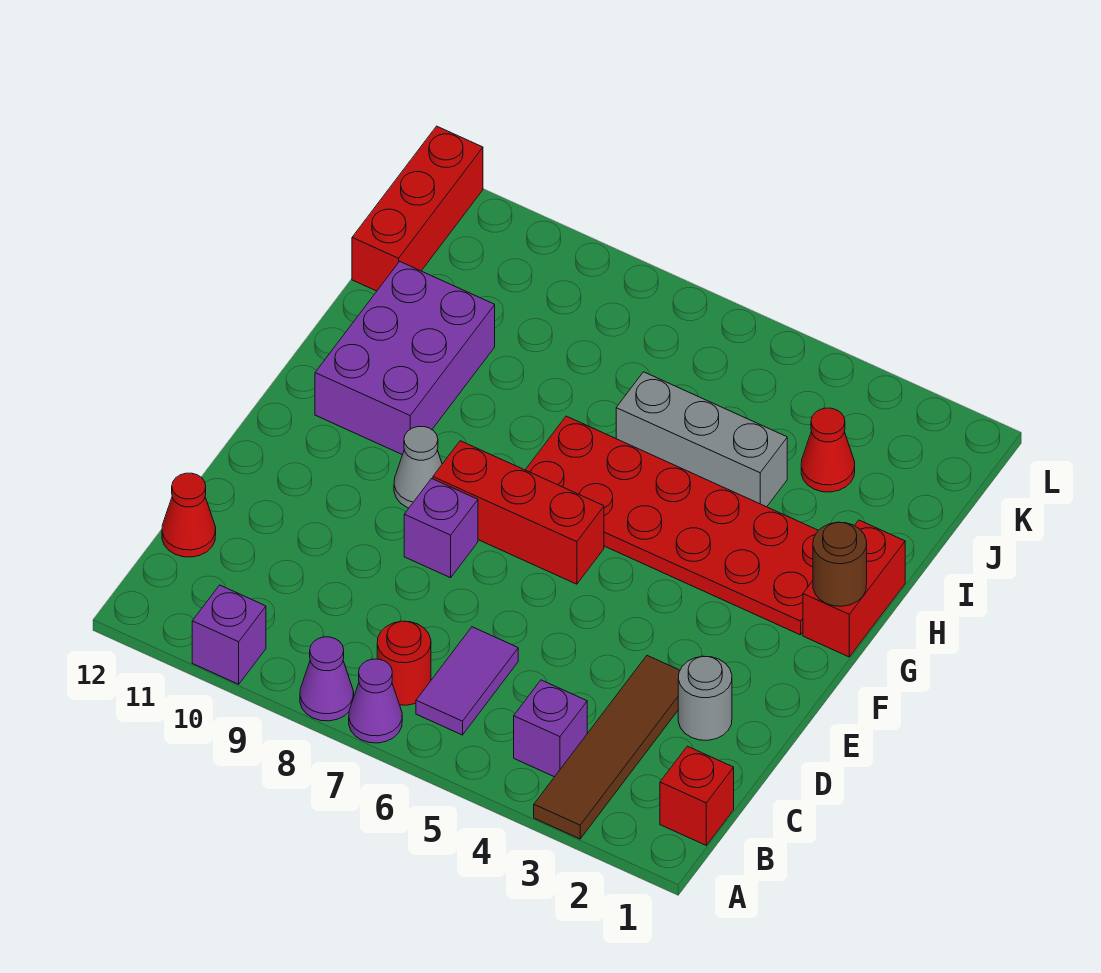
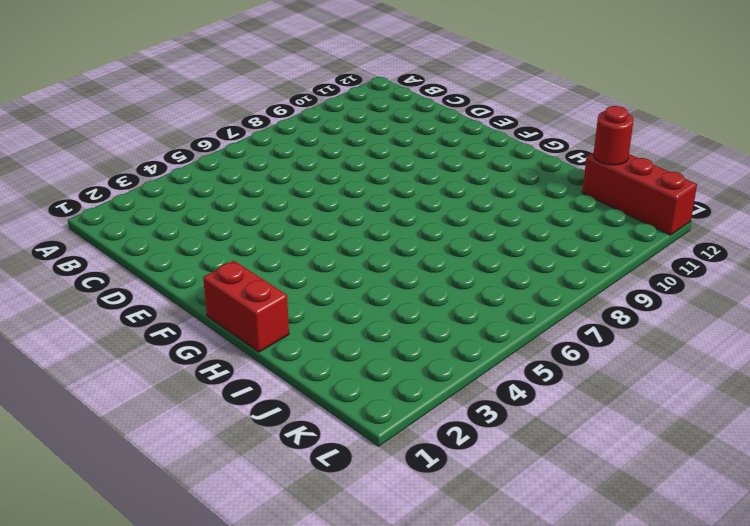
red 1x1 round brick [594,106,634,165] -> red 1x1 round brick moved to [377,621,431,705]
none -> brown 1x4 tile [534,656,680,839]
none -> purple 1x1 cone [349,659,402,743]
none -> purple 1x1 cone [300,637,354,721]

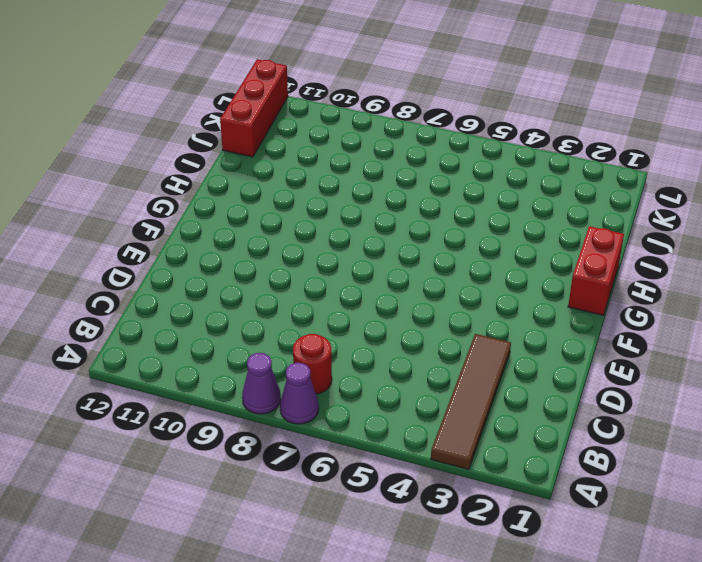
none -> purple 1x1 brick [192,585,266,684]
none -> red 1x1 brick [660,746,734,845]
none -> purple 1x1 brick [514,680,587,777]

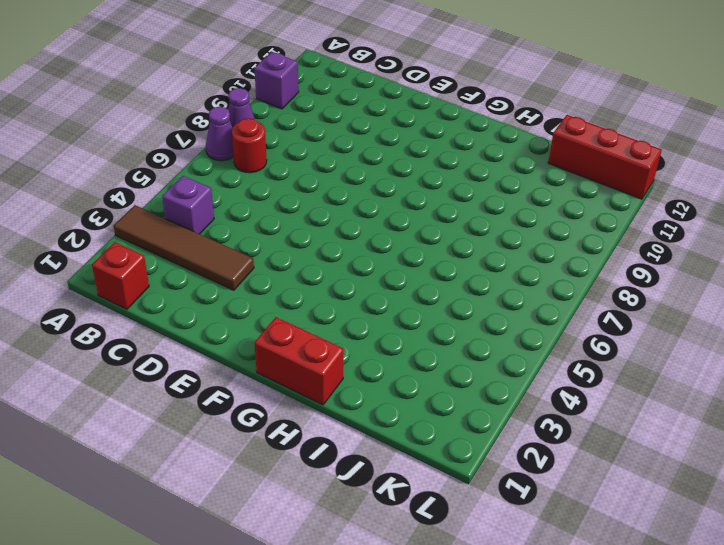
none -> purple 1x2 tile [416,627,518,735]
none -> red 1x1 cone [162,473,216,557]
none -> grey 1x1 round brick [678,656,732,740]

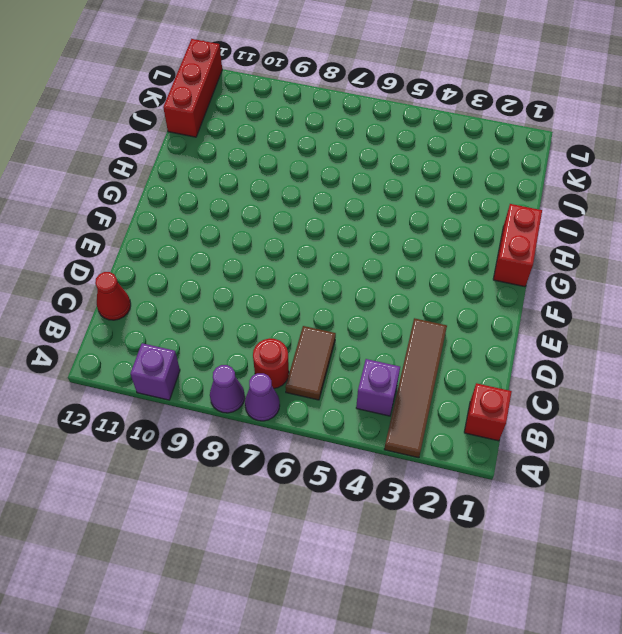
brown 1x2 tile [285,326,336,400] -> purple 1x2 tile [416,627,518,735]
none -> grey 1x1 round brick [678,656,732,740]
none -> purple 1x1 brick [404,479,478,578]
none -> red 1x3 brick [433,441,604,584]

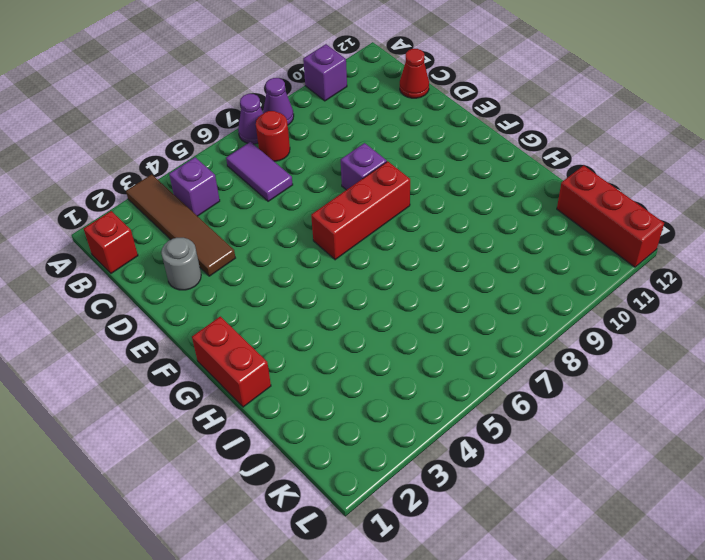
none -> grey 1x1 cone [394,427,442,508]
none -> red 2x6 plate [526,416,819,635]
none -> purple 2x3 brick [315,261,495,455]

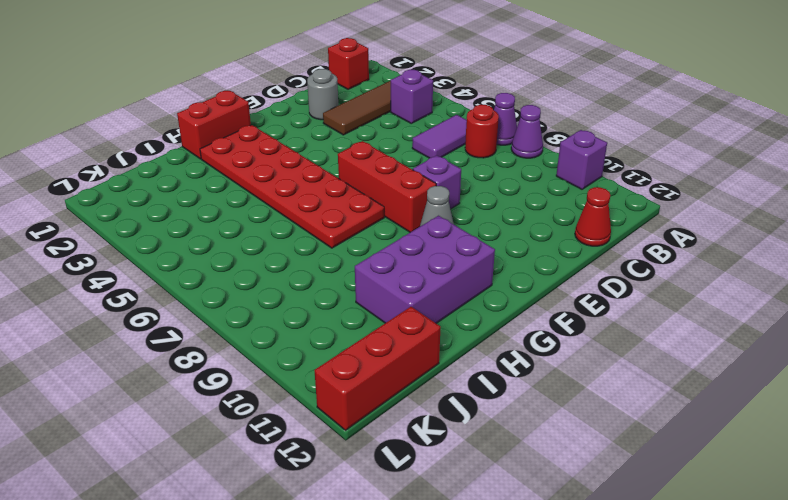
none -> grey 1x3 brick [616,372,787,507]
none -> red 1x1 cone [801,408,855,492]
none -> brown 1x1 round brick [813,522,867,606]

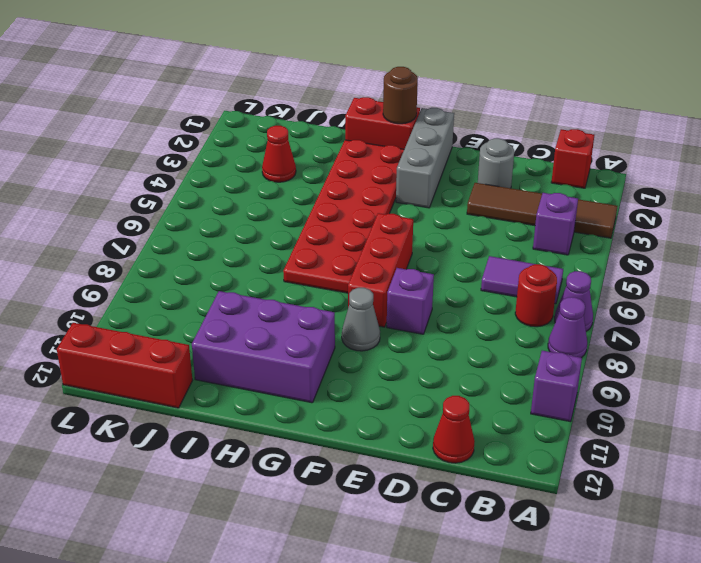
grey 1x3 brick [396,108,454,208] -> grey 1x3 brick moved to [616,372,787,507]

